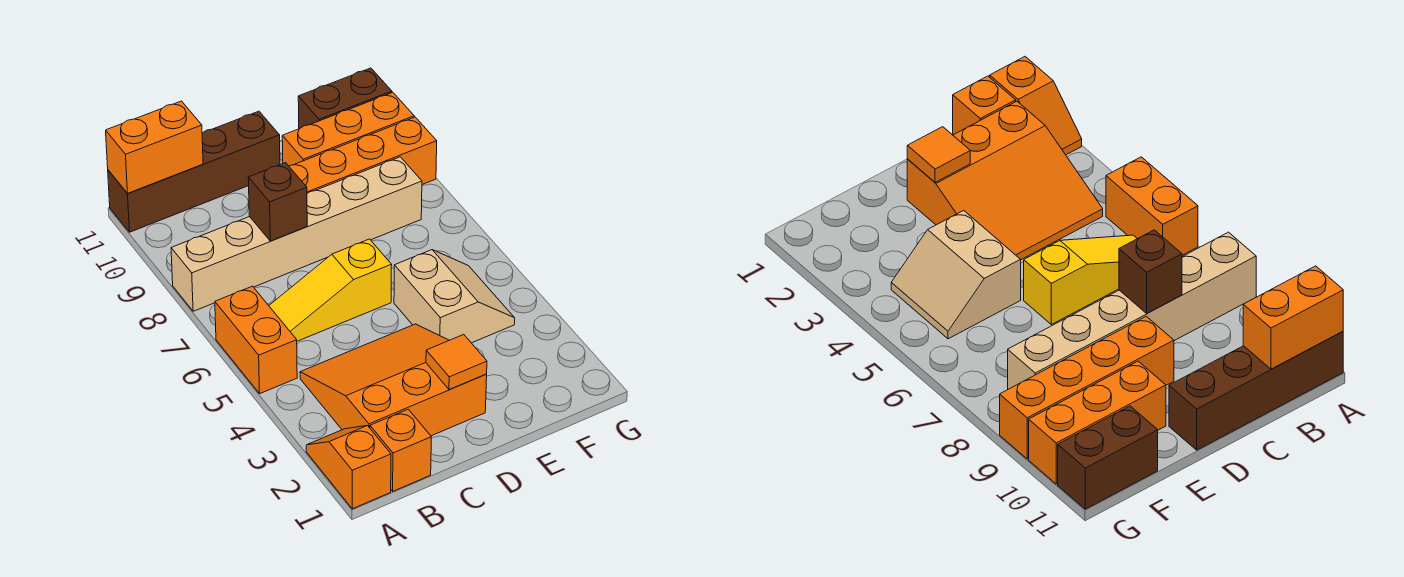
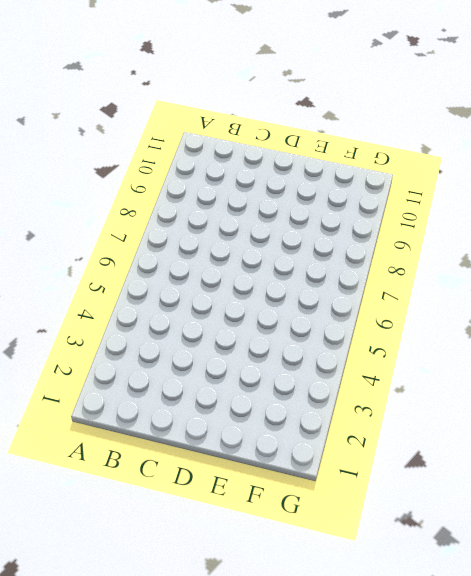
none -> orange 1x2 slope [306,426,391,509]
none -> orange 1x2 brick [215,286,297,393]
none -> tan 1x6 brick [171,157,422,311]

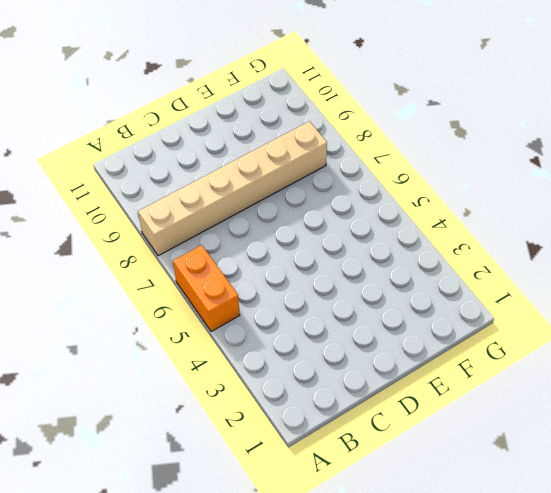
none -> orange 1x2 slope [306,426,391,509]
none -> brown 1x4 brick [108,111,280,232]
none -> orange 1x1 brick [370,409,431,491]

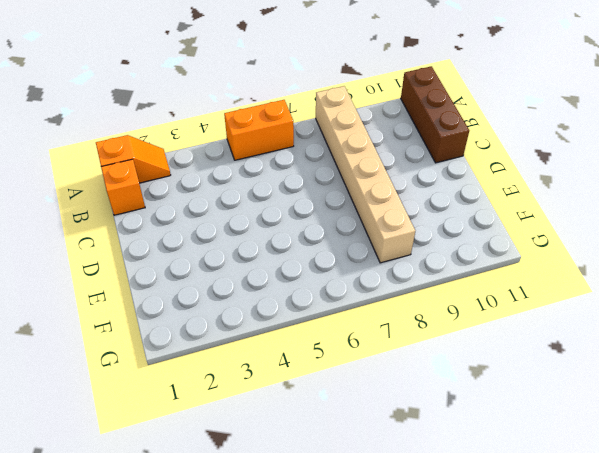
brown 1x3 brick [401,66,469,163] -> brown 1x4 brick [108,111,280,232]
none -> orange 3x3 slope [300,324,487,436]
none -> yellow 1x3 slope [269,239,392,341]
none -> orange 1x4 brick [289,117,437,193]

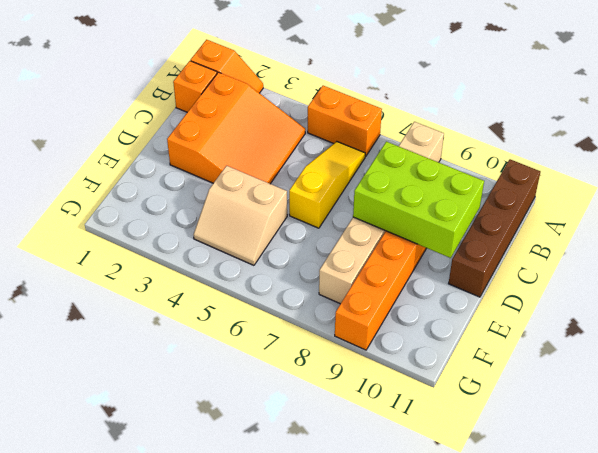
lime 2x3 brick [353,142,484,258] -> brown 1x1 brick [248,163,307,241]
none -> orange 1x3 brick [282,92,414,166]
none -> brown 1x2 brick [298,68,392,129]
none -> orange 1x2 brick [106,101,203,193]

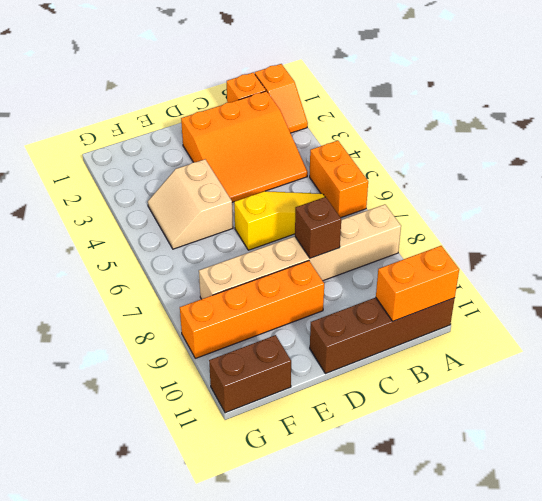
none -> orange 1x3 brick [282,92,414,166]
none -> orange 1x1 tile [426,335,487,390]

